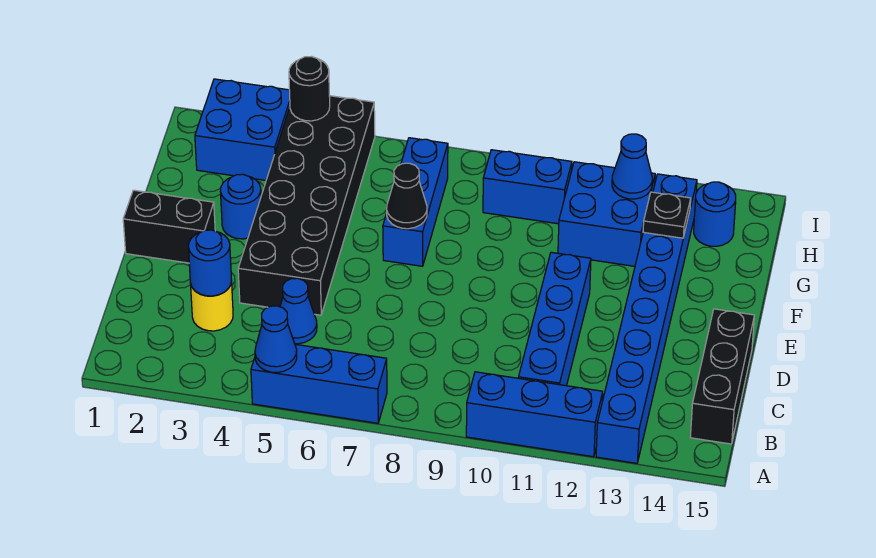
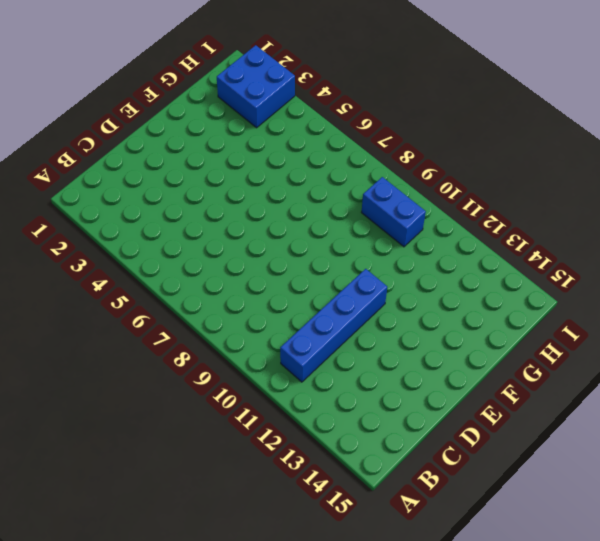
none -> blue 1x3 brick [251,344,387,423]
none -> blue 1x3 brick [466,372,603,457]
none -> blue 1x8 brick [596,174,697,463]

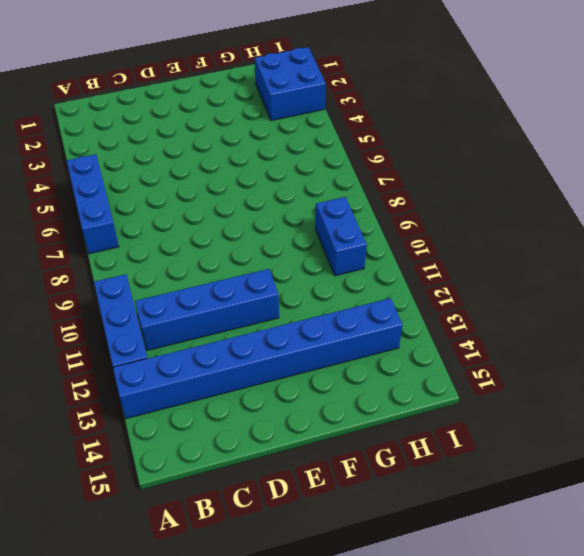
none -> black 1x3 brick [690,309,754,444]
none -> yellow 1x1 round brick [191,280,233,331]
none -> blue 1x1 cone [280,278,317,344]

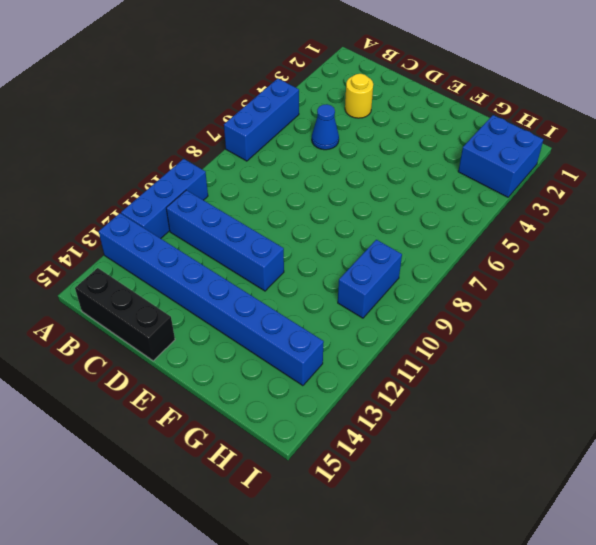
none -> black 2x6 brick [238,96,375,315]
none -> black 1x2 brick [123,190,215,263]
none -> blue 1x1 round brick [220,174,261,239]

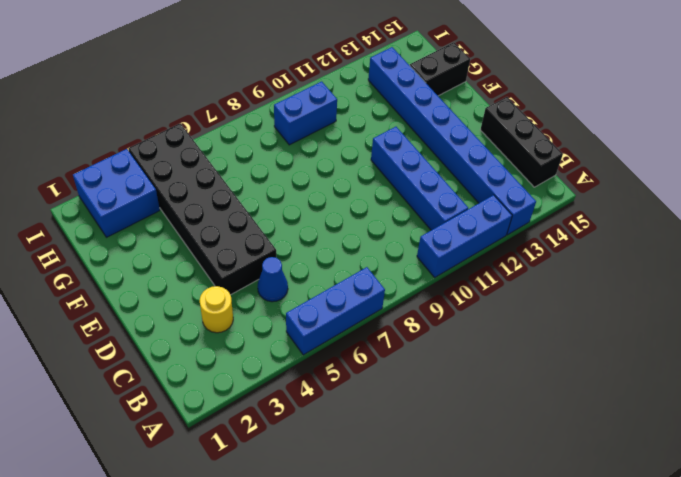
black 1x2 brick [410,42,470,96] -> black 1x2 brick moved to [123,190,215,263]
none -> blue 1x1 round brick [220,174,261,239]
none -> blue 1x3 brick [383,138,448,266]
none -> blue 2x2 brick [558,162,655,266]

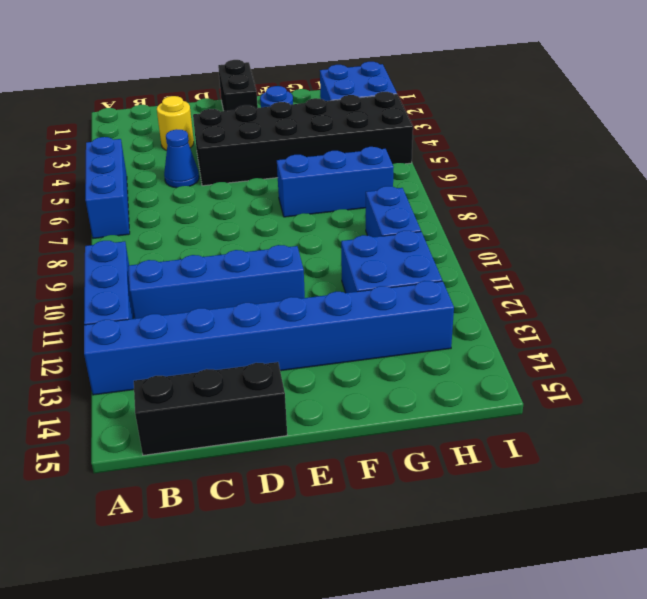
none -> blue 1x1 round brick [694,182,736,246]
none -> blue 1x1 cone [255,306,297,372]
none -> blue 1x1 round brick [188,230,231,296]

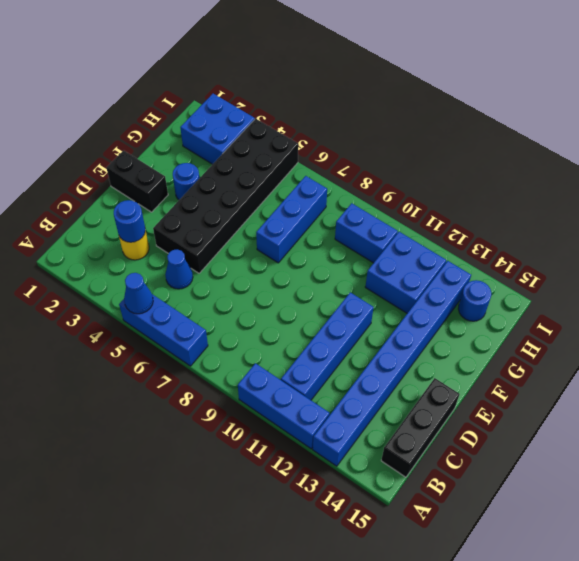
none -> black 1x1 cone [387,163,427,229]
none -> black 1x1 plate [643,192,691,238]
none -> blue 1x1 cone [612,134,652,199]

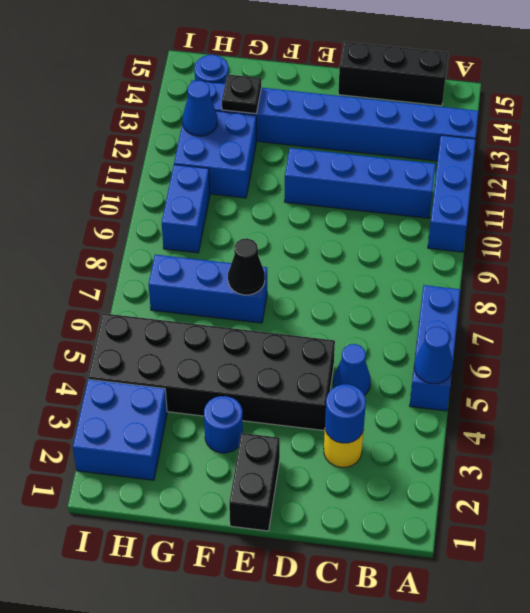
none -> black 1x1 round brick [289,57,330,121]

